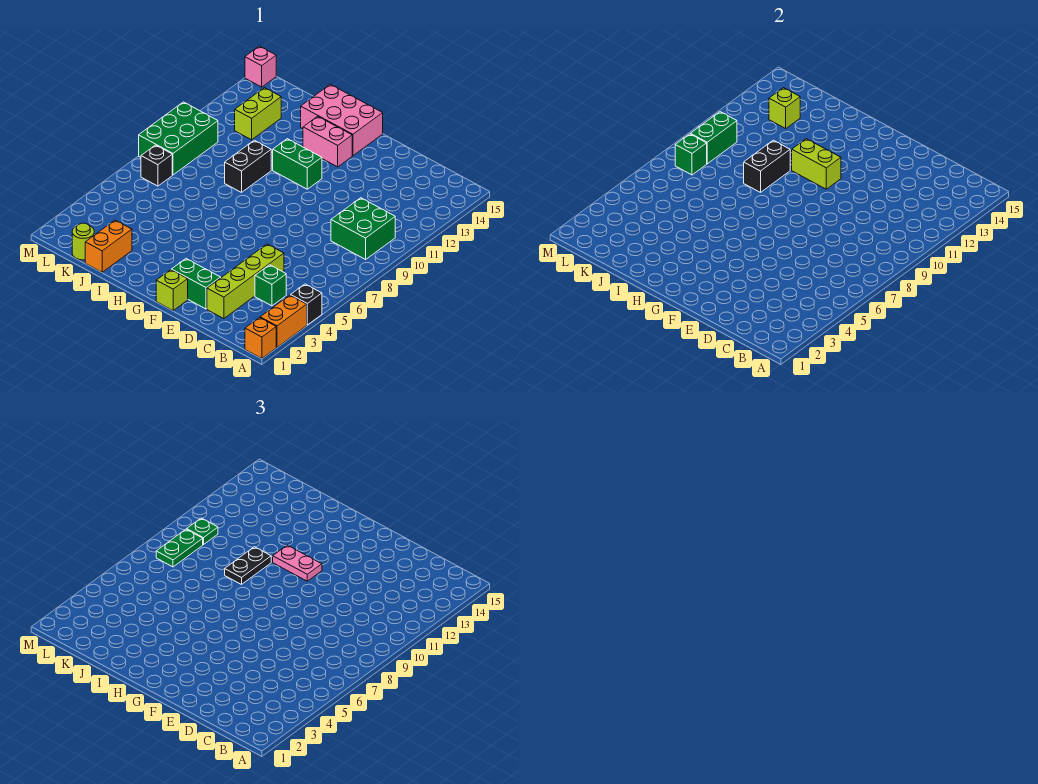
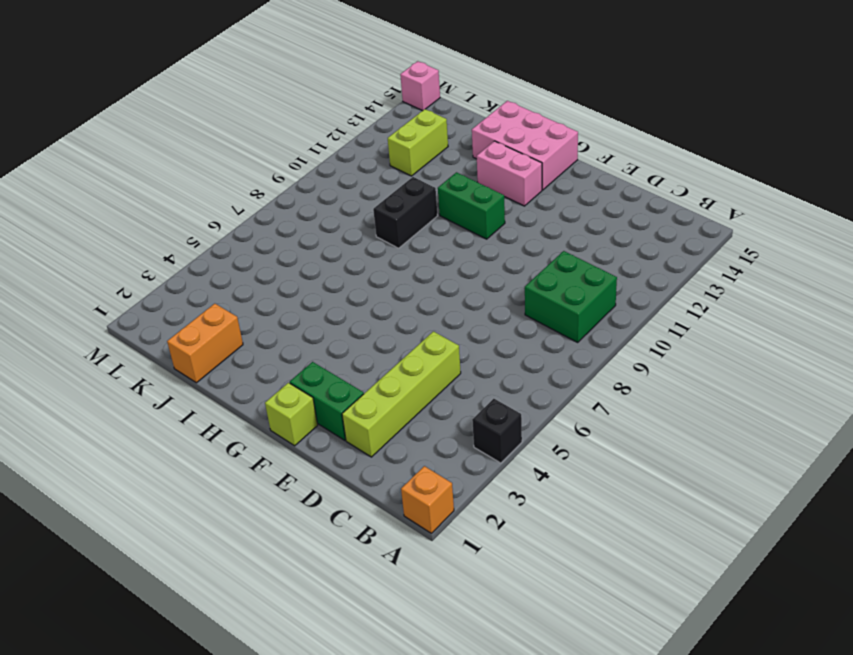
none -> orange 1x2 brick [260,295,307,347]
none -> green 1x1 brick [255,265,286,306]
none -> lime 1x1 round brick [72,223,94,260]

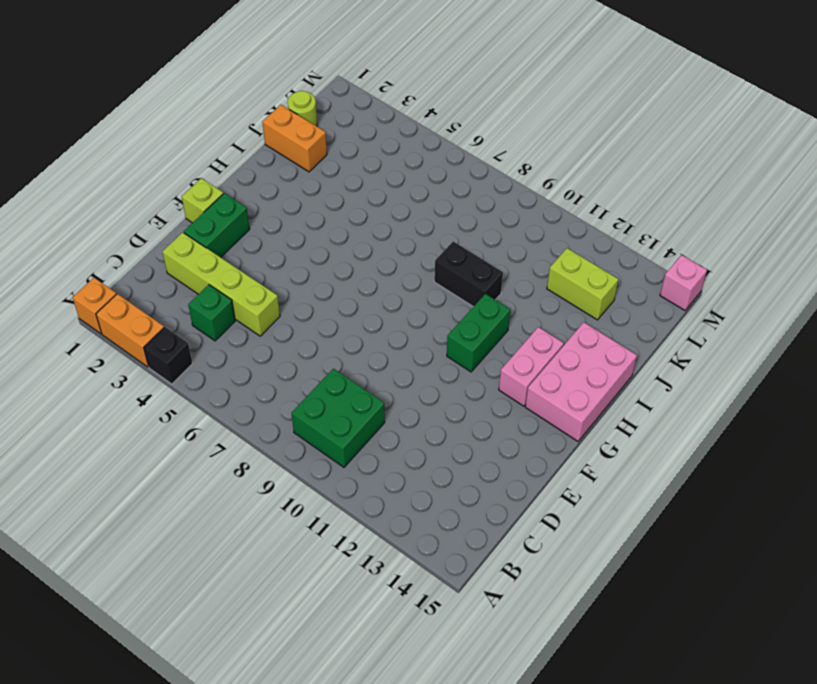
none -> black 1x1 brick [141,145,172,186]
none -> green 2x3 brick [139,102,218,175]
none -> lime 1x2 brick [792,139,841,189]

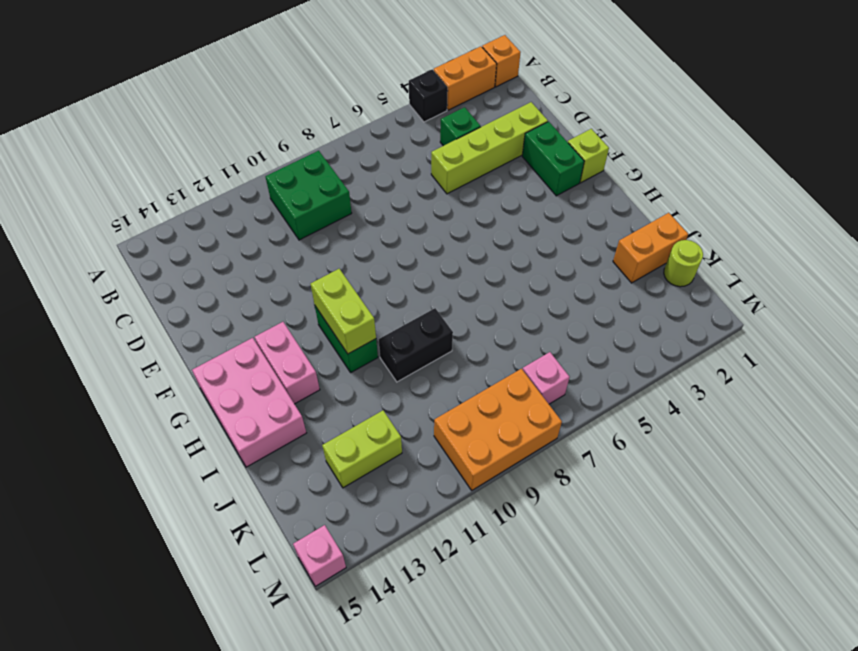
pink 1x1 brick [523,352,570,404] -> black 1x1 brick [141,145,172,186]
orange 2x3 brick [434,369,562,490] -> green 2x3 brick [139,102,218,175]
none -> black 1x2 brick [744,140,790,192]
none -> lime 1x1 brick [769,88,800,128]
none -> green 1x1 brick [675,134,707,175]

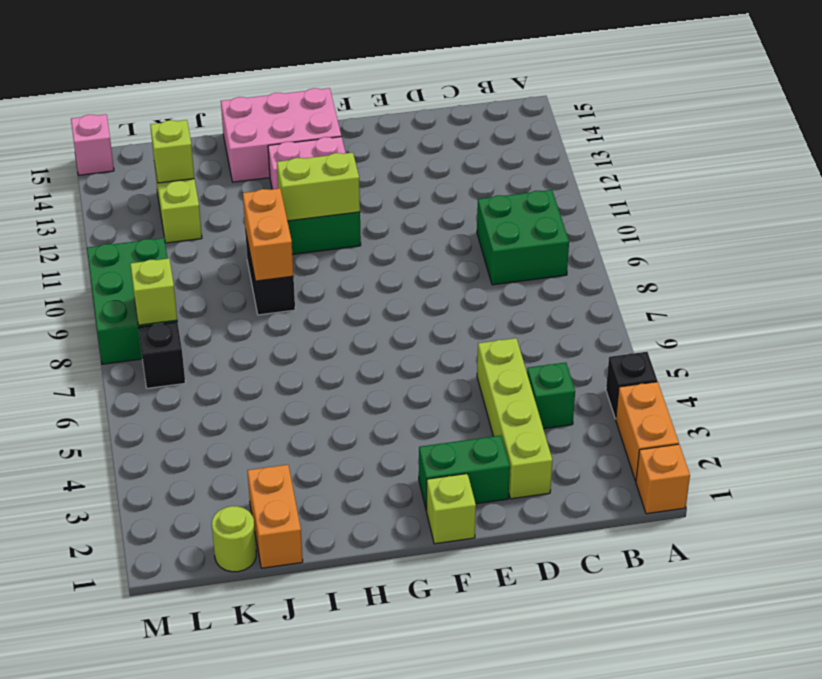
orange 1x2 brick [243,188,293,281] -> black 1x2 brick [744,140,790,192]
lime 1x1 brick [130,258,177,325] -> green 1x1 brick [675,134,707,175]
none -> green 1x2 brick [691,112,737,164]
none -> pink 1x2 plate [273,545,322,581]
none -> black 1x2 plate [225,547,271,584]

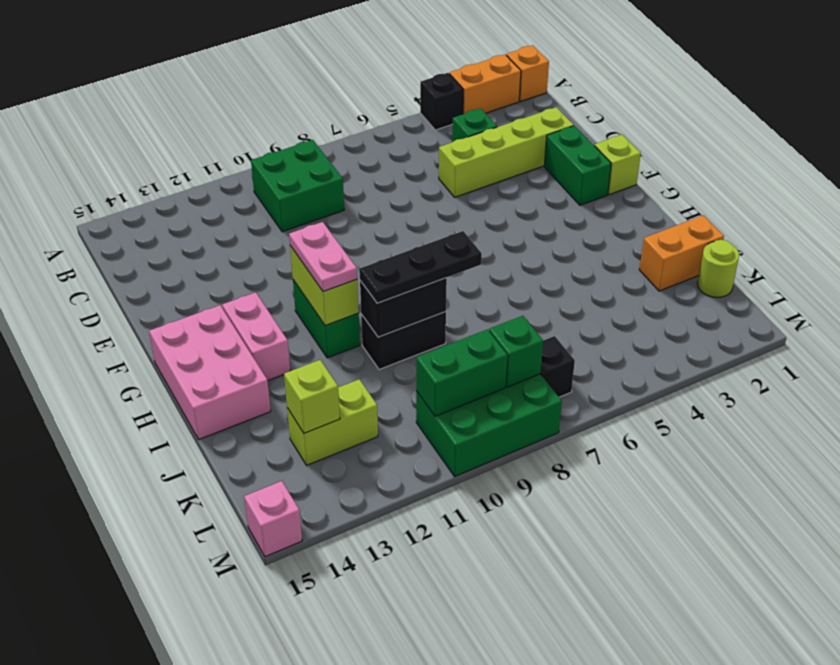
black 1x3 plate [359,231,482,303] -> black 1x2 plate [225,547,271,584]
none -> green 1x2 plate [156,529,203,567]
none -> green 1x1 plate [187,518,218,545]

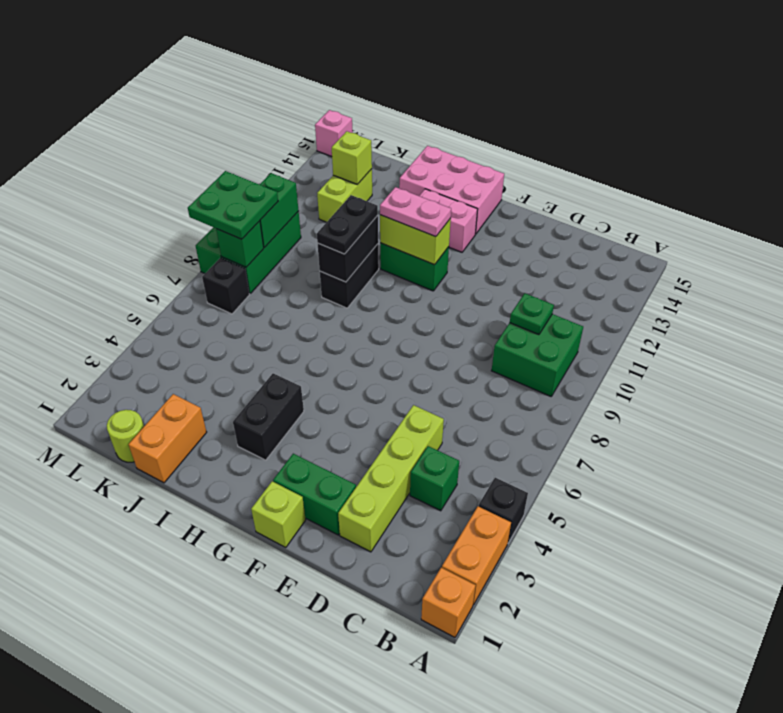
green 1x1 plate [510,293,554,335] -> green 1x1 plate moved to [187,518,218,545]
black 1x2 brick [233,373,304,460] -> none
green 2x2 plate [188,171,278,239] -> green 1x2 plate [156,529,203,567]

